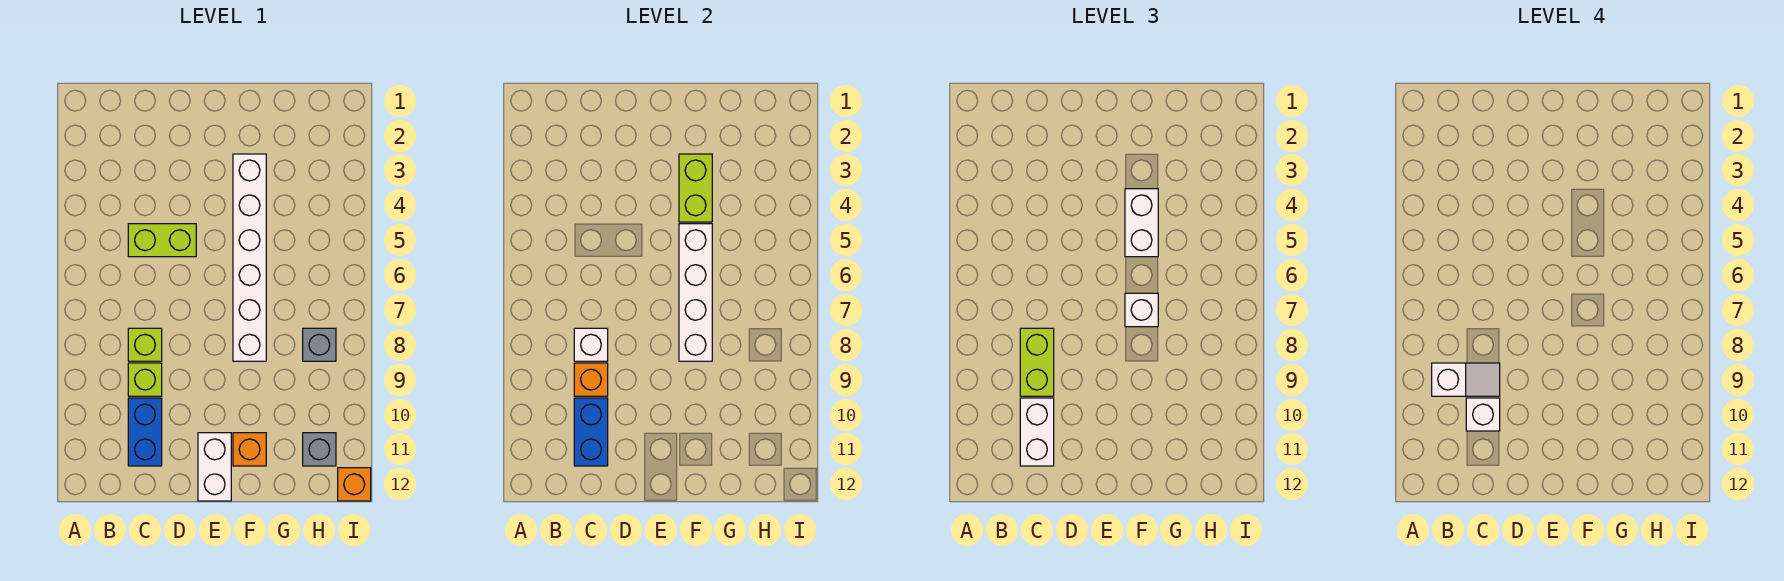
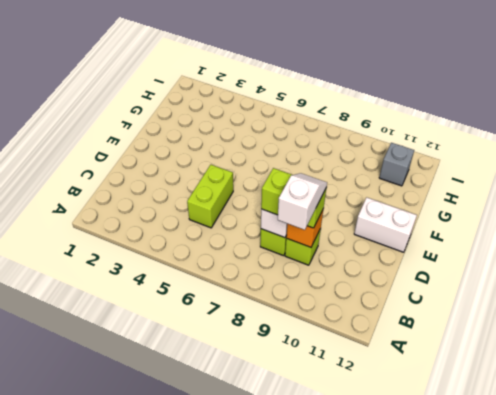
none -> blue 1x2 brick [128,398,162,466]
none -> white 1x6 brick [233,154,266,361]
none -> orange 1x1 brick [233,433,266,466]

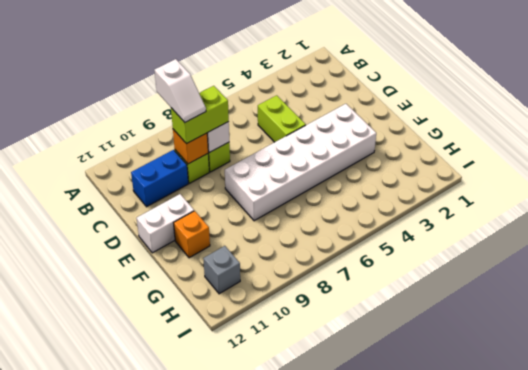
white 2x6 brick [225,104,376,221] -> white 1x6 brick [233,154,266,361]
none -> grey 1x1 brick [303,328,336,361]
none -> orange 1x1 brick [338,468,371,501]
none -> blue 1x2 brick [574,398,608,466]

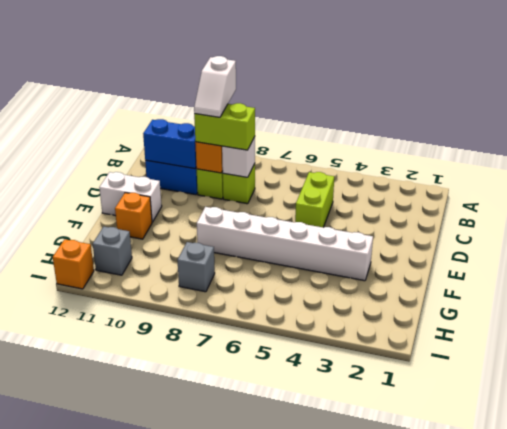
none -> lime 1x2 brick [679,154,712,222]
none -> white 1x4 brick [679,224,712,361]
none -> white 1x2 brick [1020,398,1054,466]

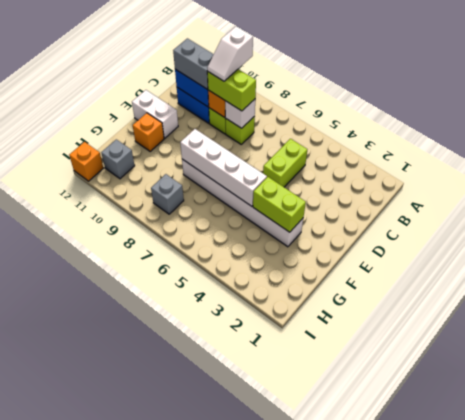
grey 1x2 brick [173,38,214,89] -> white 1x2 brick [1020,398,1054,466]
none -> white 1x2 brick [1125,189,1158,257]
none -> white 1x1 brick [1125,293,1158,327]
none -> white 1x1 brick [1466,398,1500,431]

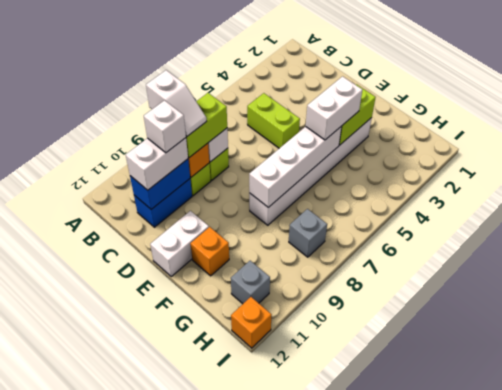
none -> white 1x1 brick [1125,293,1158,327]

